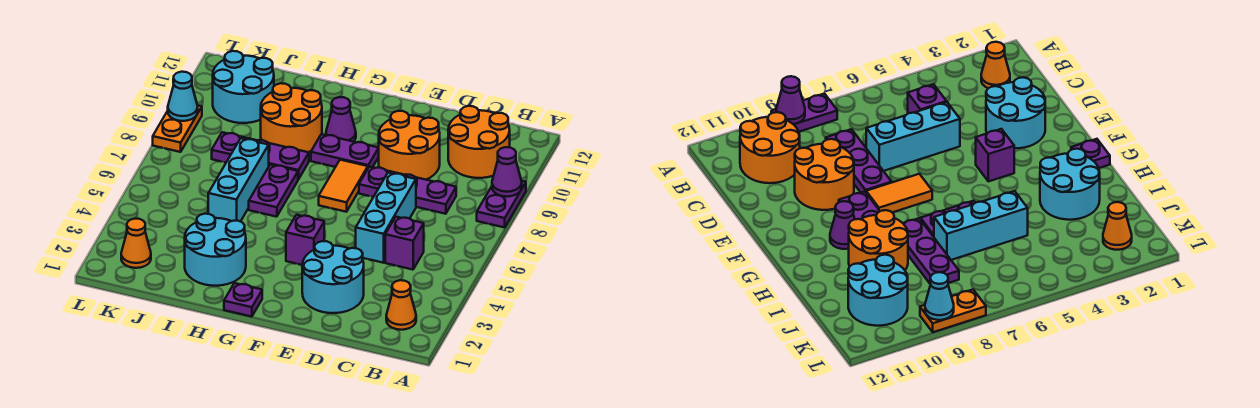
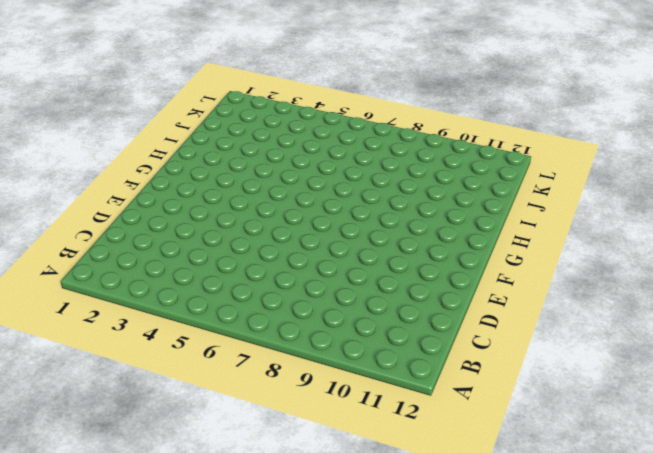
none -> purple 1x2 plate [477,181,526,227]
none -> orange 1x1 cone [386,280,416,330]
none -> orange 2x2 round brick [448,106,510,178]

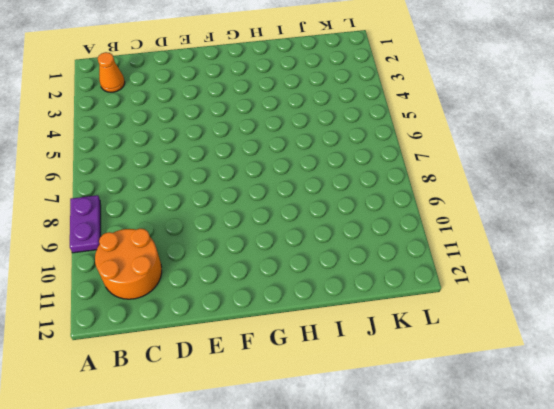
none -> purple 1x1 brick [385,217,424,270]
none -> purple 1x3 plate [359,167,456,214]
none -> cyan 2x2 round brick [302,241,364,313]

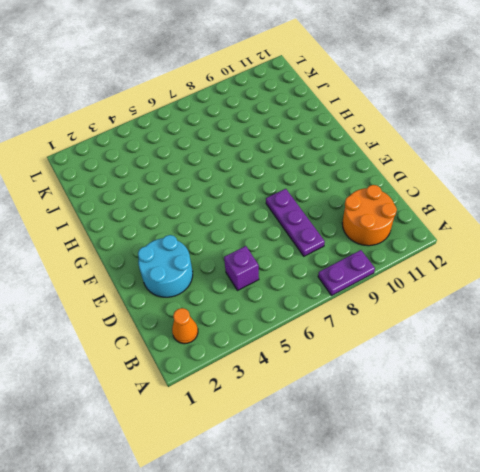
none -> cyan 1x3 brick [356,173,416,263]
none -> orange 2x2 round brick [379,111,440,180]
none -> purple 1x1 brick [286,215,324,265]

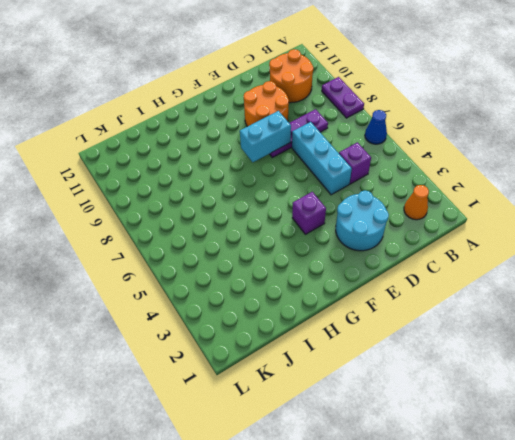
blue 1x1 cone [365,110,387,144] -> none
cyan 1x2 brick [240,111,291,162] -> none
none -> orange 1x2 tile [319,160,368,212]
none -> purple 1x2 plate [311,134,379,168]
none -> purple 1x1 plate [224,283,262,317]

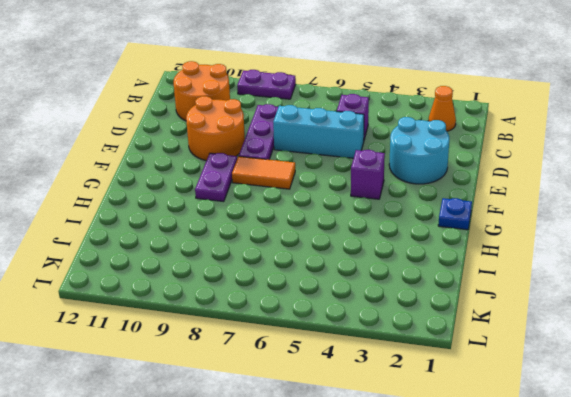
blue 1x1 plate [438,198,472,230] -> purple 1x1 plate [224,283,262,317]
none -> purple 1x1 cone [326,97,356,142]
none -> cyan 2x2 round brick [185,214,246,286]
none -> purple 1x2 plate [249,165,298,217]

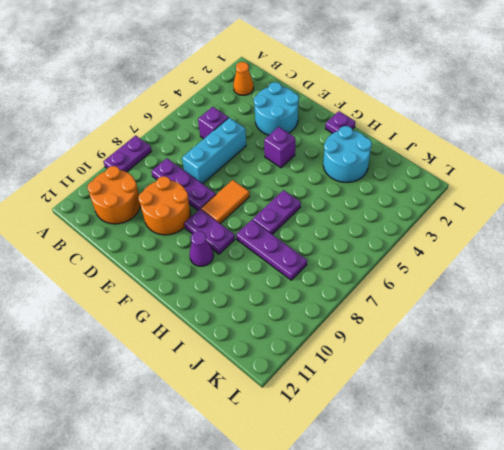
none -> orange 2x2 round brick [261,83,322,152]
none -> cyan 1x3 brick [208,138,269,222]
none -> cyan 2x2 round brick [213,51,274,123]

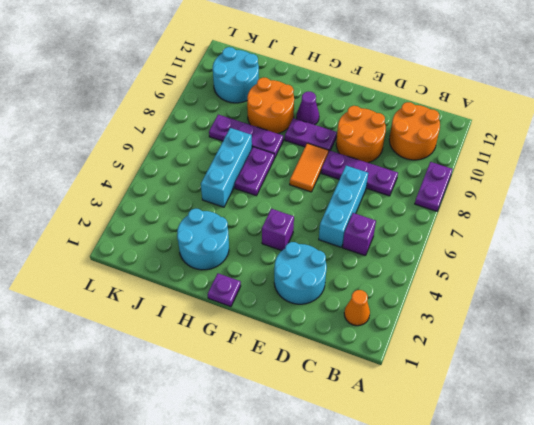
none -> orange 1x1 cone [121,219,151,268]
none -> orange 1x2 plate [153,105,202,152]
none -> purple 1x1 cone [492,147,522,197]

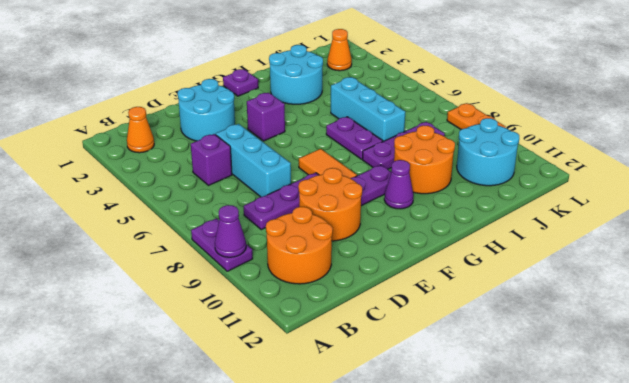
none -> cyan 1x1 cone [168,72,198,121]

